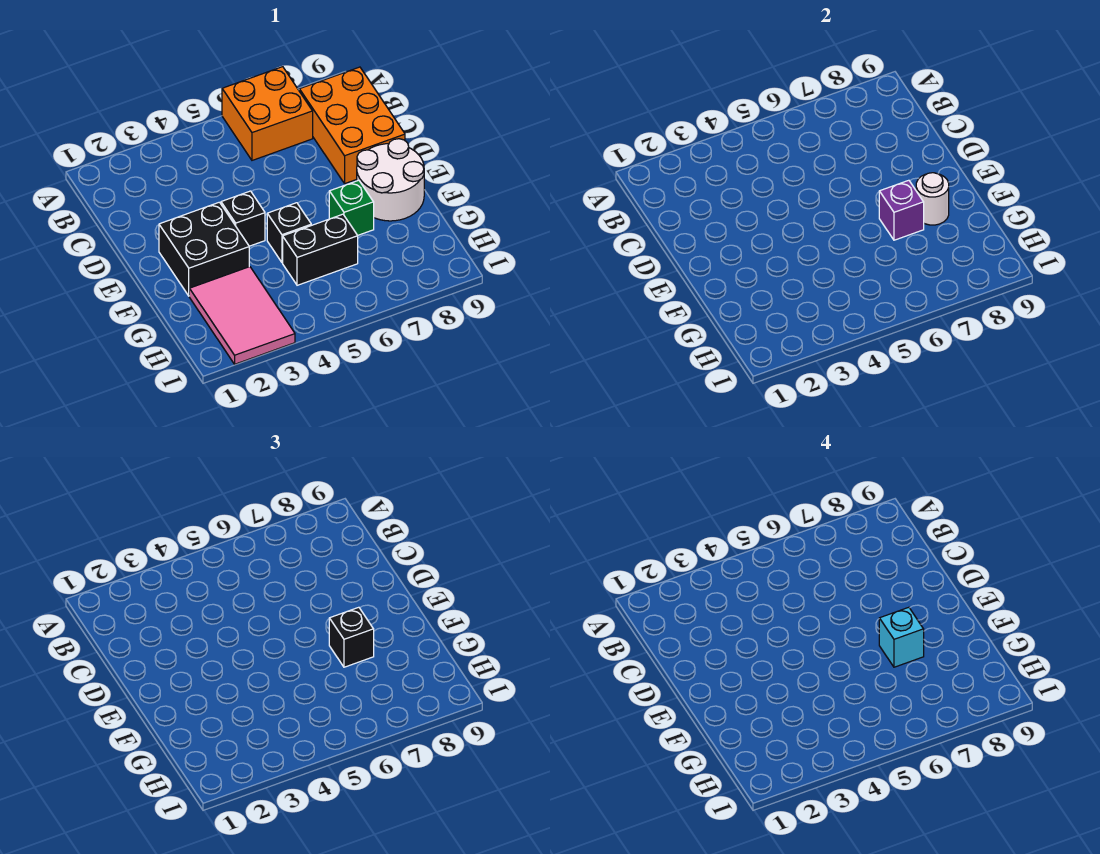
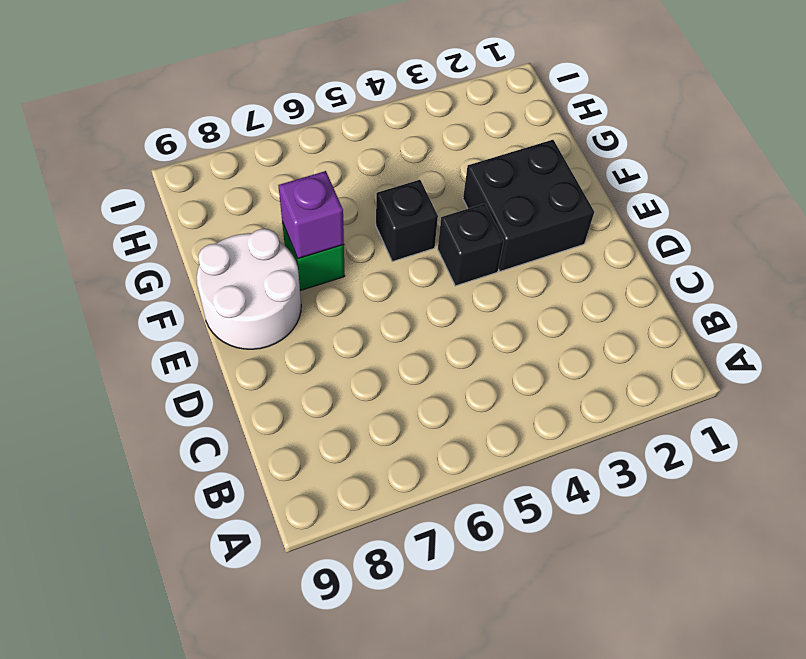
none -> orange 2x2 brick [222,67,313,160]
none -> orange 2x3 brick [299,67,405,183]
none -> pink 2x3 tile [189,267,295,364]

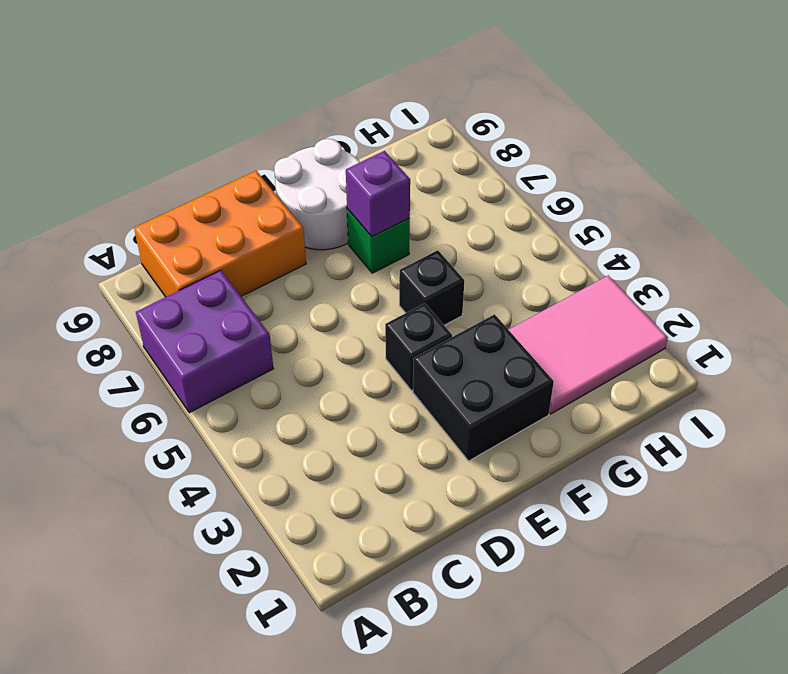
purple 2x2 brick [136,270,273,413] -> orange 2x2 brick [222,67,313,160]
none -> black 1x2 brick [283,214,358,285]
none -> white 1x1 round brick [916,173,949,225]
none -> black 1x1 brick [329,607,374,667]

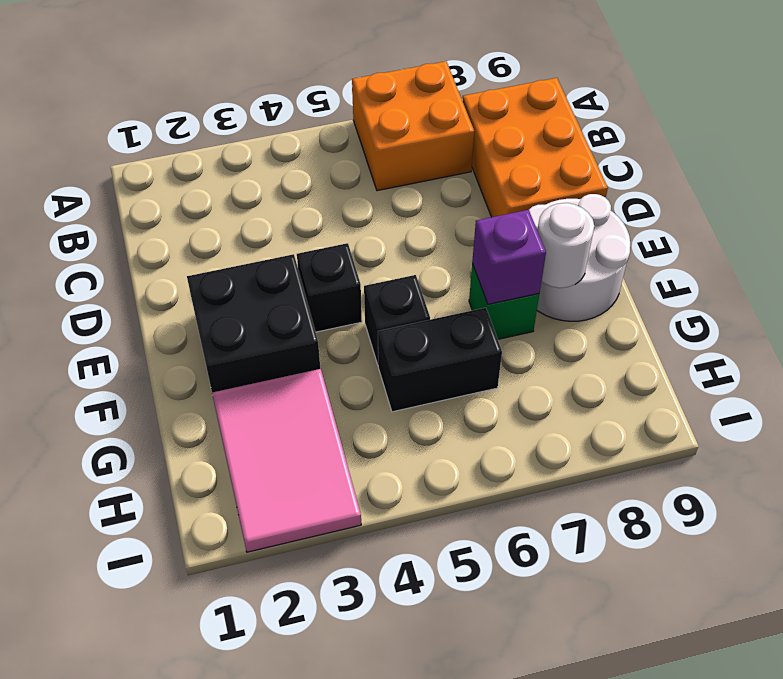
none -> black 1x1 brick [329,607,374,667]
none -> cyan 1x1 brick [879,607,924,667]

